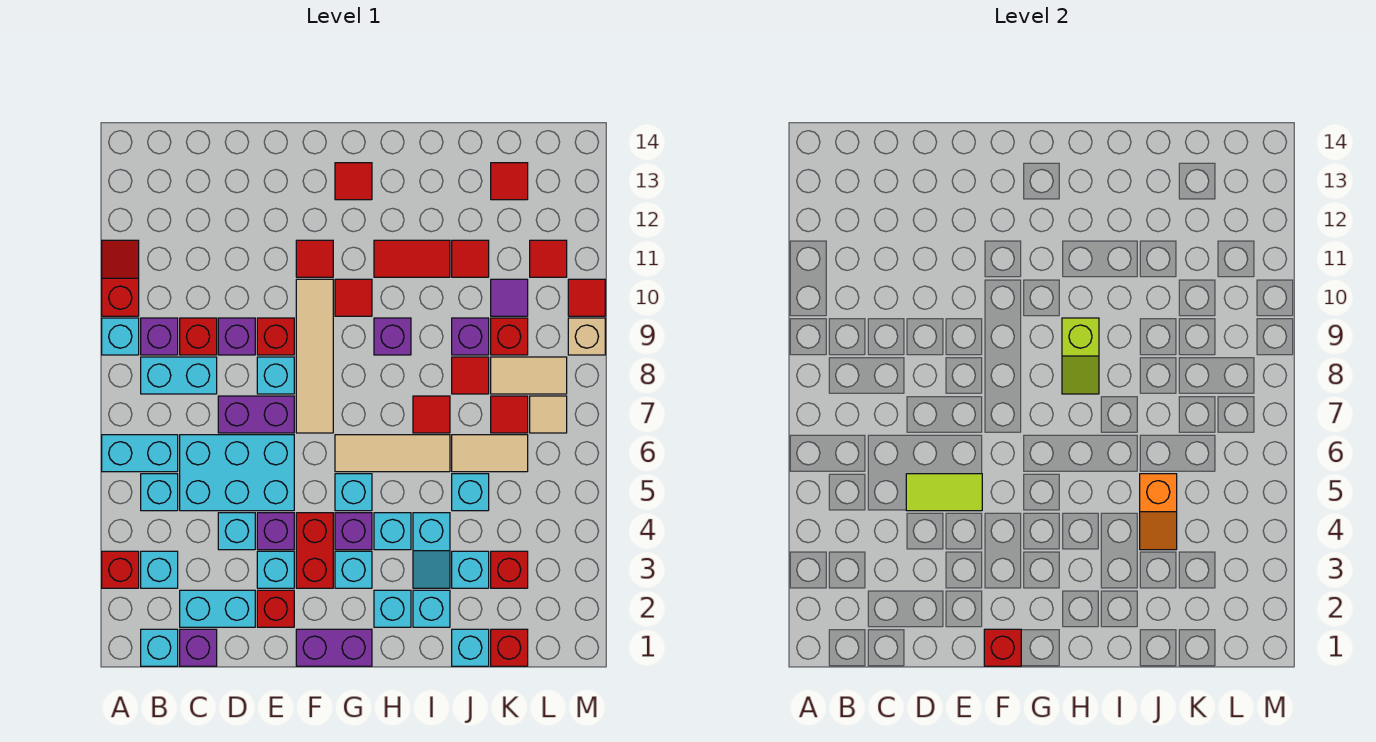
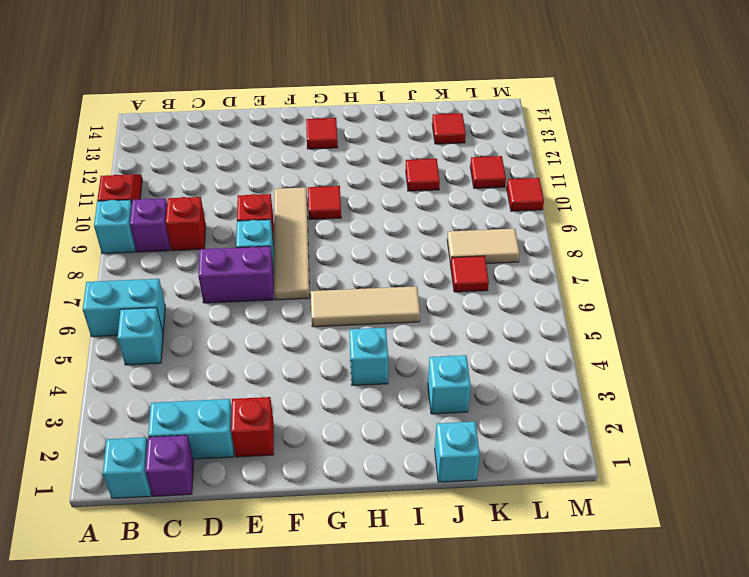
none -> red 1x1 brick [102,551,139,588]
none -> cyan 1x1 brick [141,551,178,588]
none -> cyan 1x2 brick [141,357,217,394]
none -> cyan 2x3 brick [180,435,294,511]

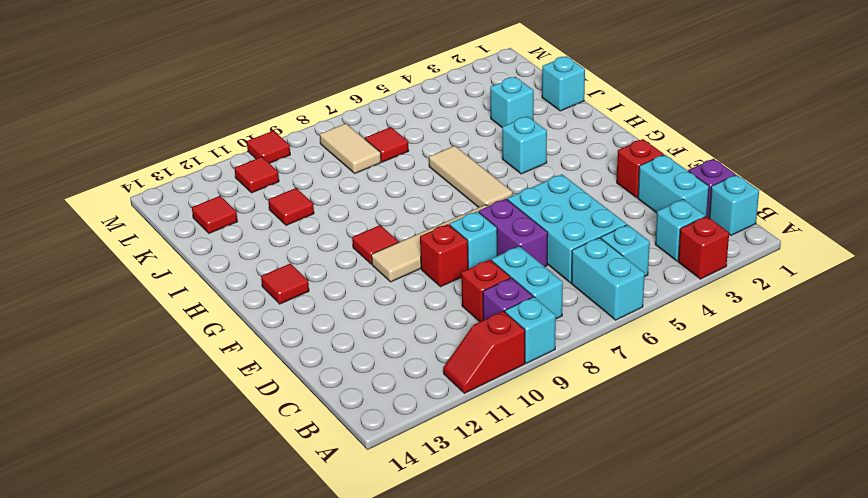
none -> cyan 1x1 brick [218,513,255,550]
none -> purple 1x1 brick [218,318,255,355]
none -> cyan 1x1 brick [257,551,294,588]
none -> purple 1x1 brick [257,513,294,550]

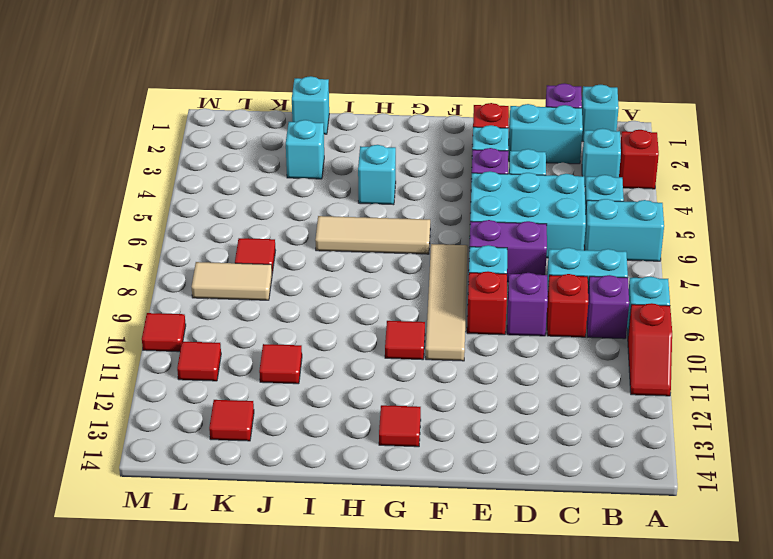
none -> purple 1x2 brick [296,629,372,666]
none -> red 1x2 brick [296,513,333,588]
none -> red 1x1 tile [296,240,333,277]
none -> cyan 1x1 brick [335,551,372,588]

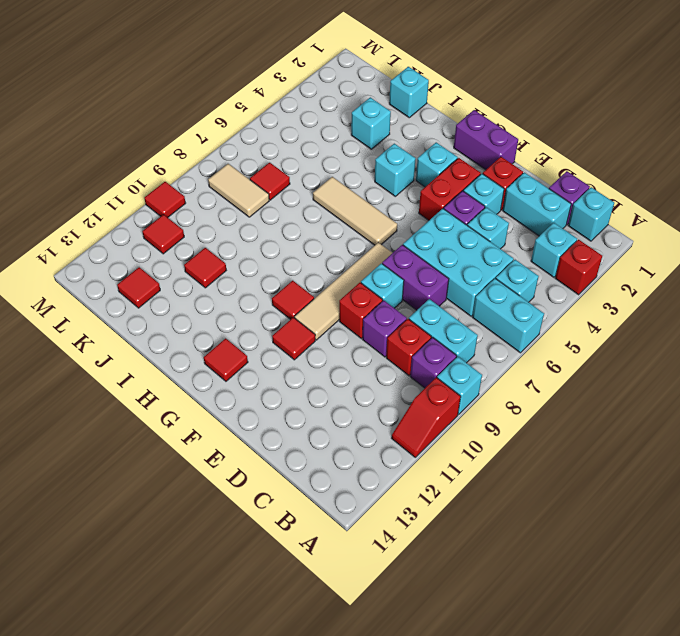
none -> purple 1x1 brick [335,513,372,550]
none -> cyan 1x1 brick [335,474,372,511]
none -> cyan 1x1 brick [374,590,411,627]
none -> purple 1x1 brick [374,318,411,355]

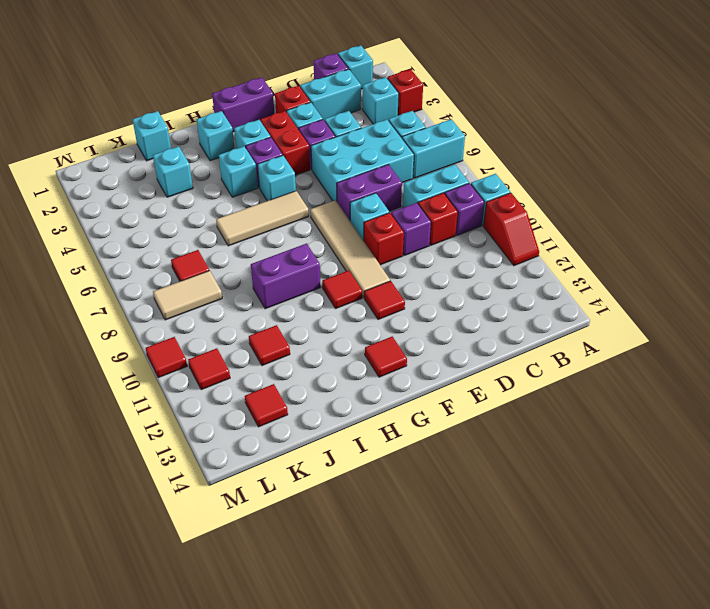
purple 1x2 brick [251,243,321,309] -> purple 1x1 brick [374,318,411,355]
none -> red 1x2 tile [374,240,450,277]
none -> cyan 1x1 brick [413,590,450,627]
none -> cyan 1x2 slope [413,513,450,588]
none -> red 1x1 tile [413,396,450,433]

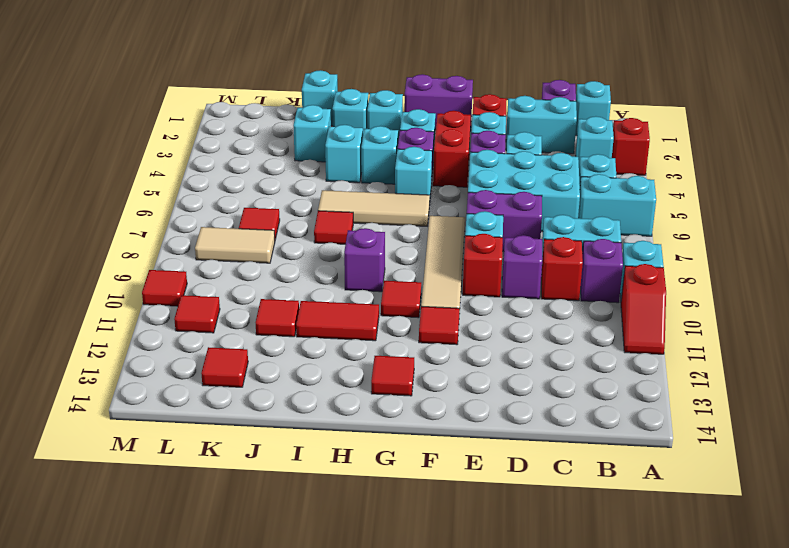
none -> cyan 1x1 brick [452,474,489,511]
none -> tan 1x2 tile [452,435,528,472]
none -> red 1x1 tile [452,357,489,394]
none -> purple 1x1 brick [452,318,489,355]

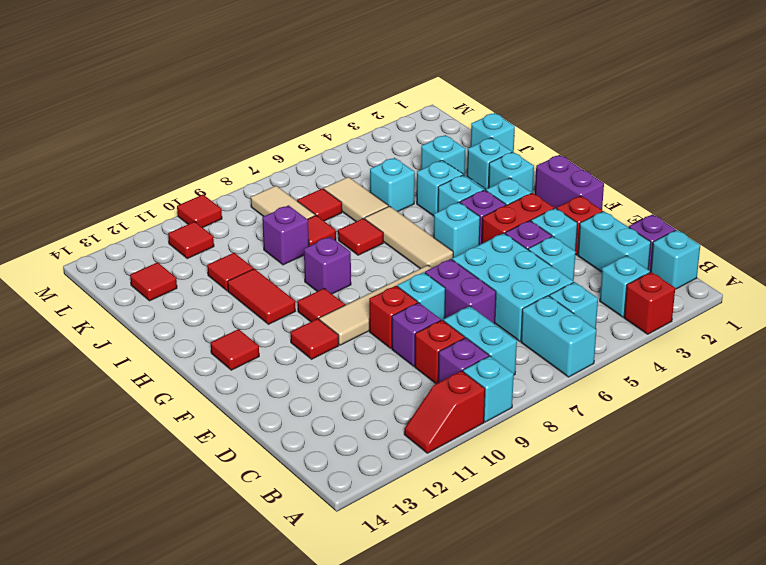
none -> red 1x1 brick [491,629,528,666]
none -> red 1x1 brick [491,551,528,588]
none -> red 1x1 brick [491,318,528,355]
none -> purple 1x1 tile [491,279,528,316]

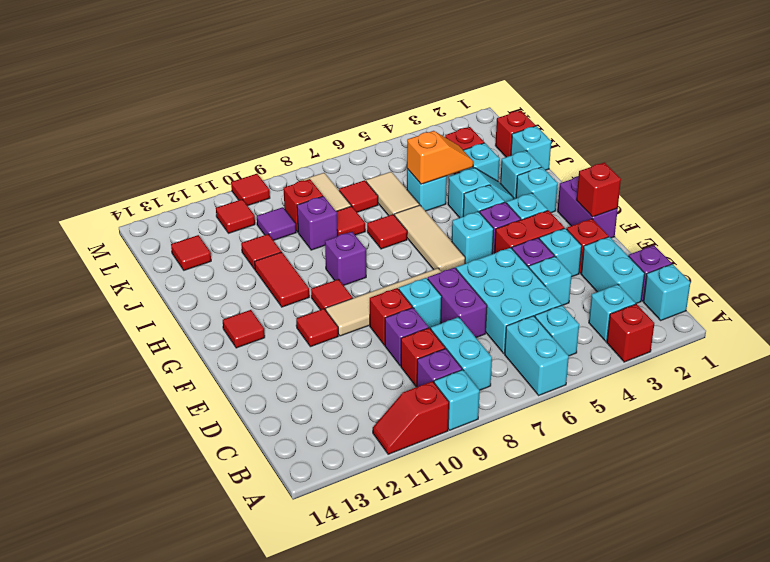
none -> tan 1x1 tile [530,396,567,433]
none -> tan 1x1 brick [568,318,605,355]
none -> lime 1x2 tile [906,474,982,511]
none -> lime 1x2 slope [1062,318,1099,394]

